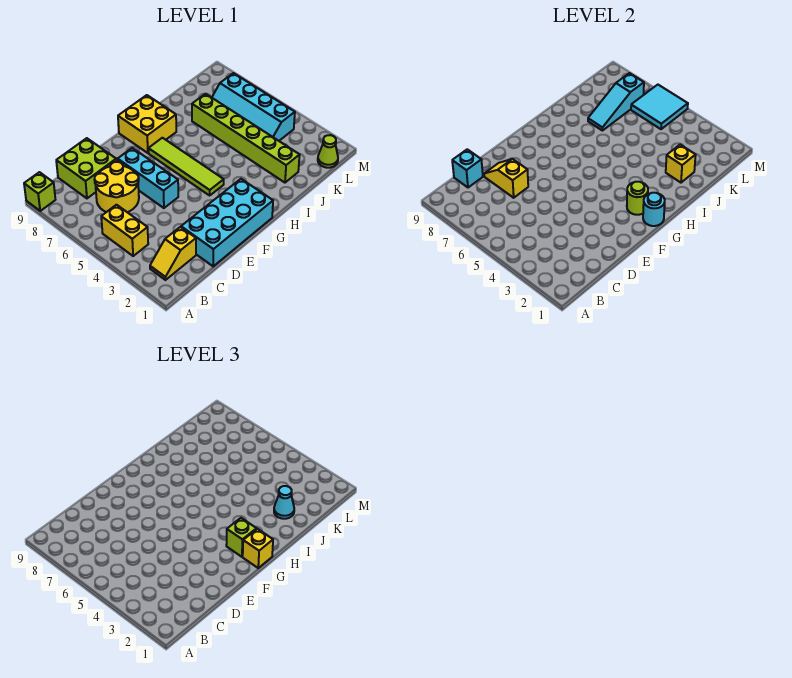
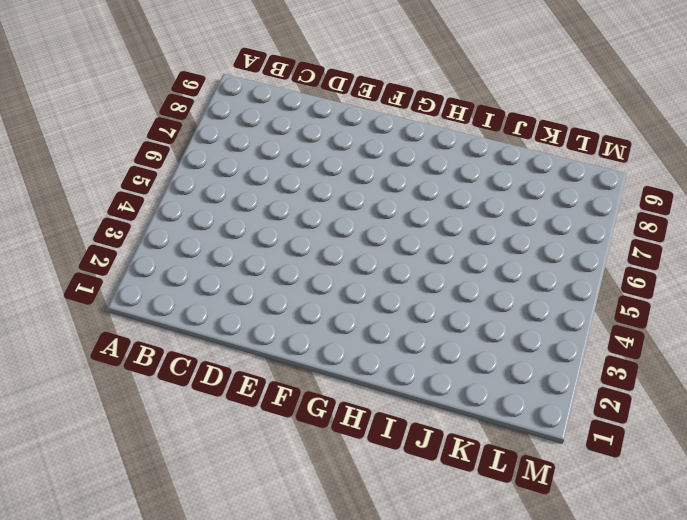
none -> lime 1x1 brick [24,172,55,211]
none -> yellow 1x2 slope [150,227,196,280]
none -> yellow 1x2 brick [101,205,148,256]

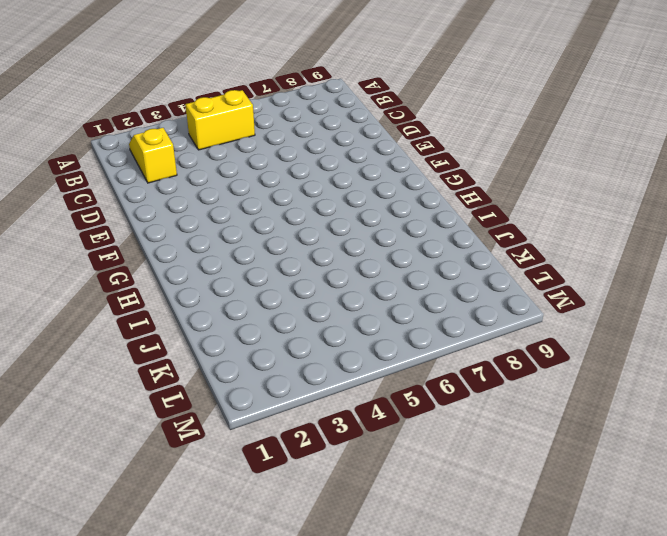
none -> lime 1x1 brick [24,172,55,211]
none -> yellow 2x2 round brick [95,162,139,212]
none -> lime 2x2 brick [56,138,116,198]

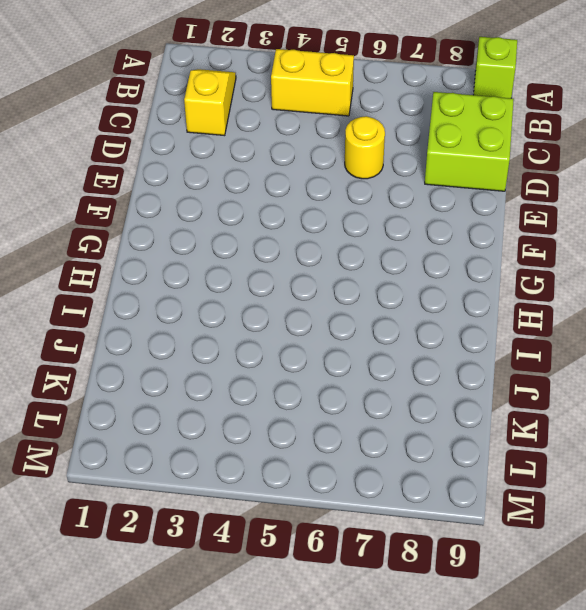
yellow 1x1 round brick [345,116,385,179] -> yellow 2x2 round brick [95,162,139,212]
none -> cyan 2x4 brick [181,179,273,266]
none -> cyan 1x3 brick [118,148,178,208]
none -> lime 1x4 tile [148,138,224,195]

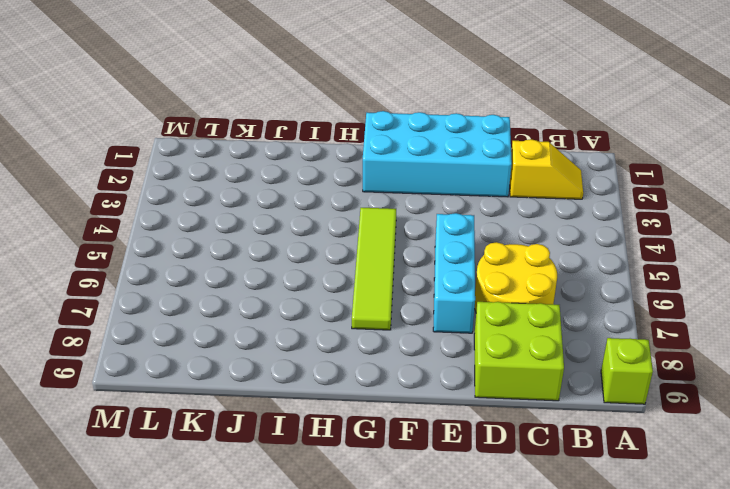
none -> yellow 1x2 brick [101,205,148,256]
none -> yellow 2x2 brick [118,95,176,153]
none -> lime 1x6 brick [192,94,300,183]

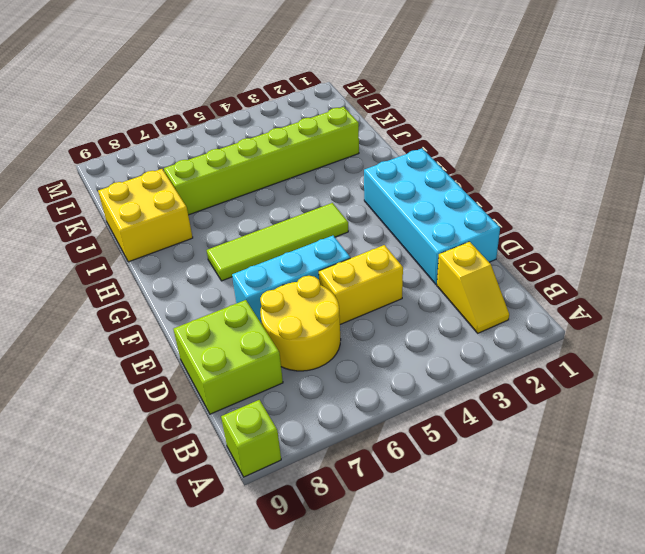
yellow 1x2 brick [319,245,403,324] -> yellow 1x2 brick moved to [101,205,148,256]
yellow 2x2 brick [98,169,193,262] -> yellow 2x2 brick moved to [118,95,176,153]
none -> cyan 2x4 slope [212,73,295,141]
none -> lime 1x1 cone [318,135,338,168]
none -> cyan 1x1 brick [452,149,483,188]

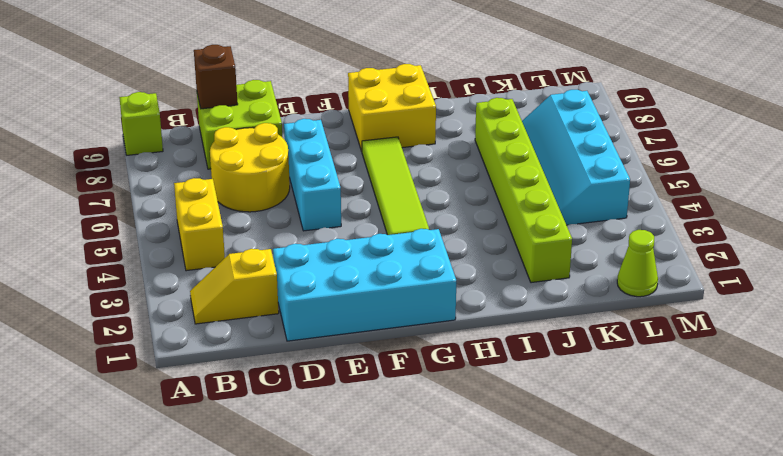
brown 1x1 brick [194,45,238,109] -> cyan 1x1 brick [452,149,483,188]
none -> yellow 1x2 slope [484,159,528,198]
none -> cyan 1x1 round brick [643,193,665,226]
none -> lime 1x1 round brick [627,182,648,215]

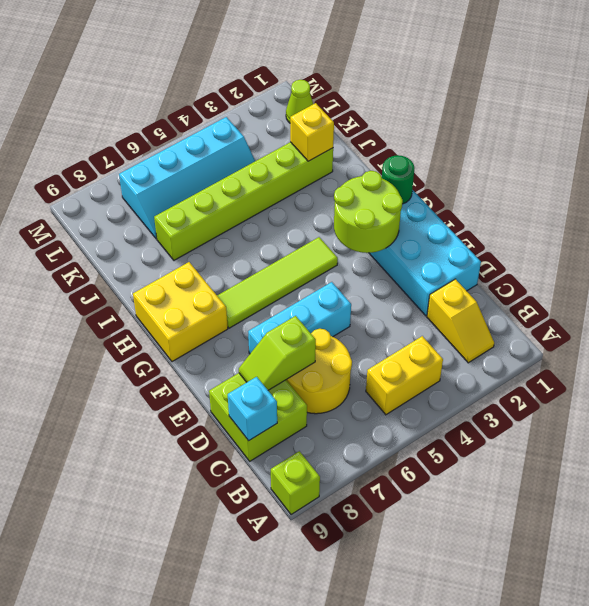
lime 1x2 slope [239,316,316,390] -> yellow 1x2 slope [484,159,528,198]
lime 2x2 round brick [334,171,403,253] -> lime 1x1 round brick [627,182,648,215]
green 1x1 round brick [382,155,414,204] -> cyan 1x1 round brick [643,193,665,226]
none -> cyan 1x3 slope [588,73,644,131]
none -> cyan 2x2 tile [631,85,688,129]
none -> yellow 1x1 brick [243,529,273,568]

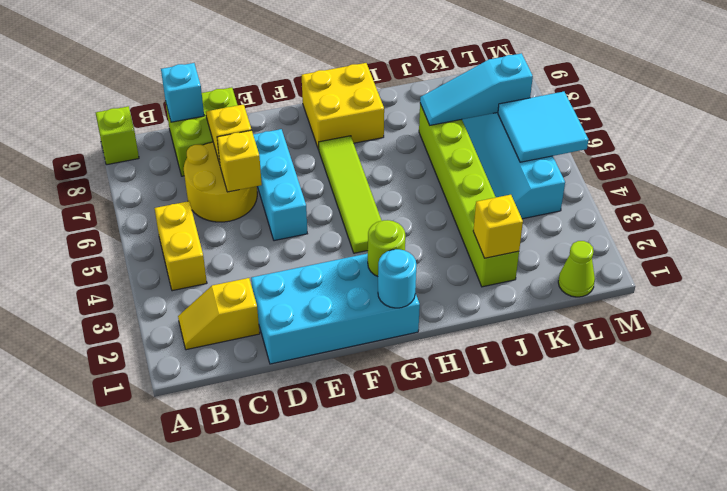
yellow 1x1 brick [217,130,262,192] -> yellow 1x1 brick moved to [243,529,273,568]
none -> lime 1x1 brick [226,518,257,557]
none -> cyan 1x1 cone [274,486,294,519]

